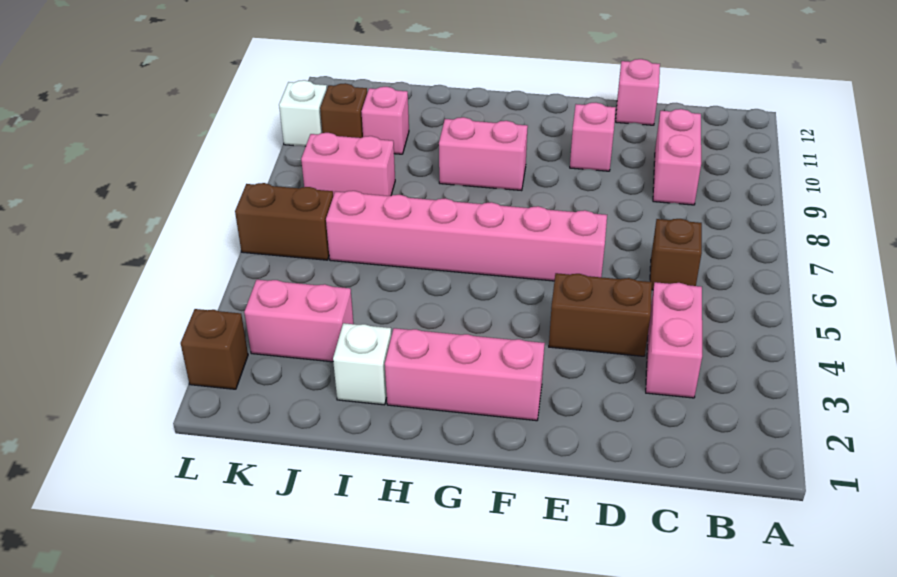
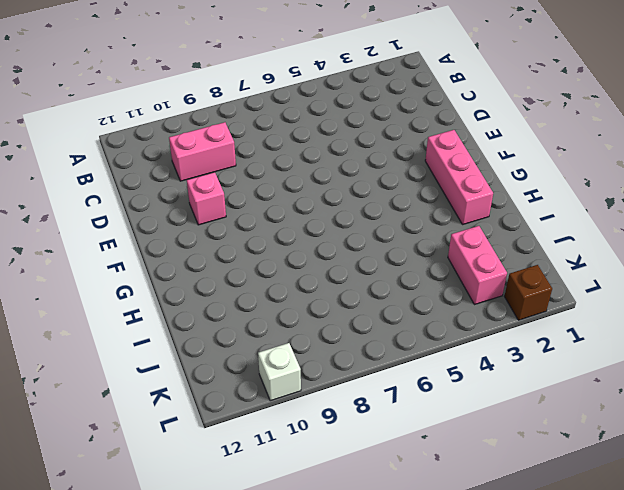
none -> pink 1x2 brick [646,282,702,398]
none -> brown 1x1 brick [650,219,702,290]
none -> brown 1x2 brick [549,273,652,356]

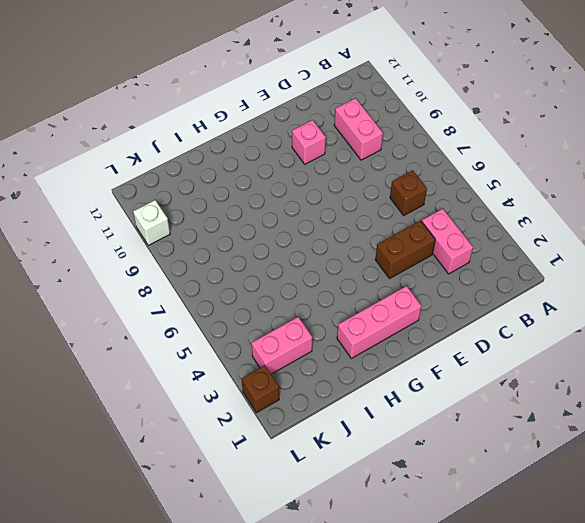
none -> pink 1x1 brick [616,59,660,125]
none -> pink 1x6 brick [326,191,607,281]
none -> pink 1x2 brick [439,117,528,191]

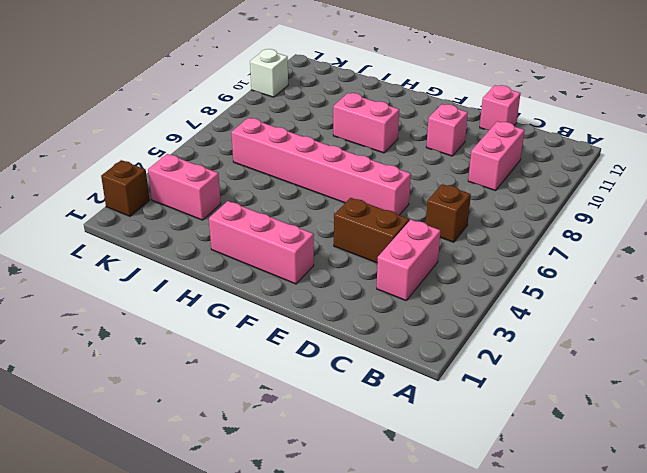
none -> white 1x1 brick [333,323,391,405]
none -> pink 1x2 brick [301,133,395,196]
none -> pink 1x1 brick [361,87,409,154]

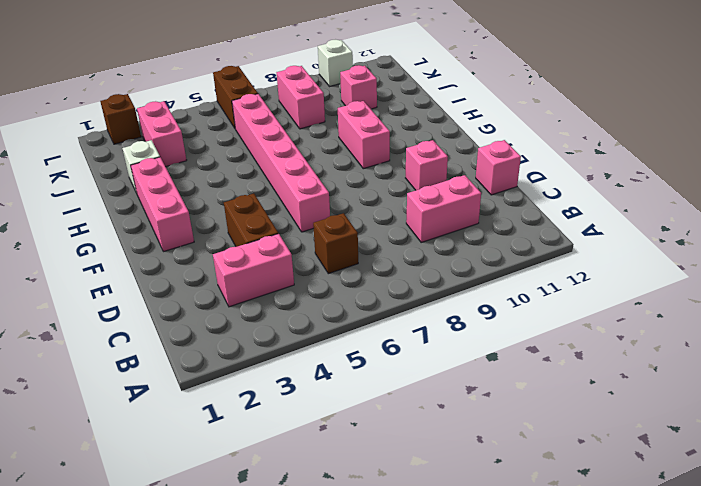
none -> brown 1x1 brick [320,83,367,138]

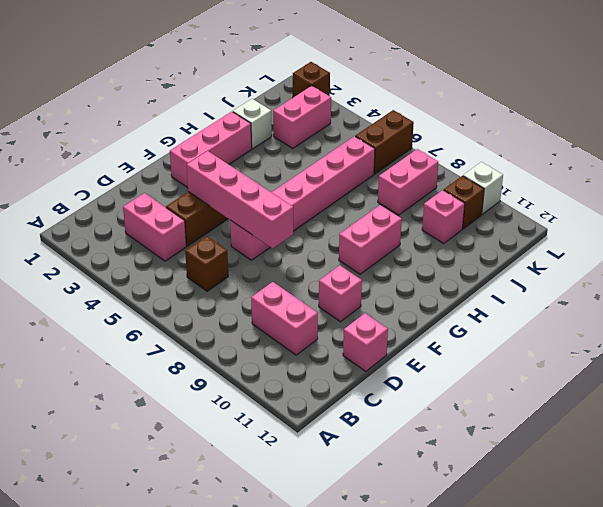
pink 1x4 brick [187,151,293,248] -> none

